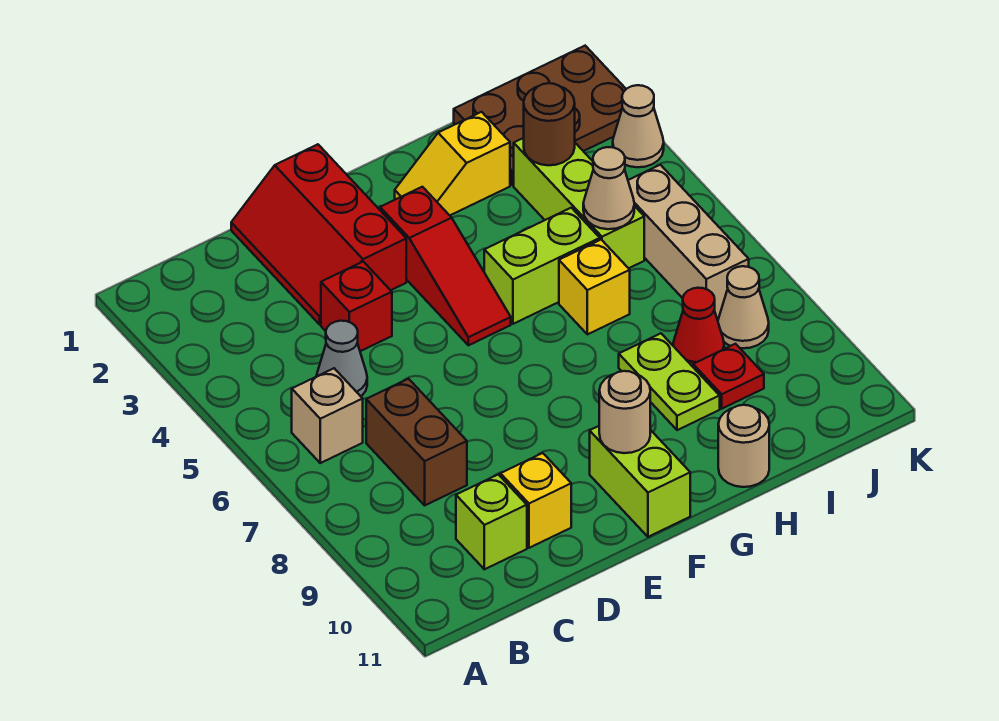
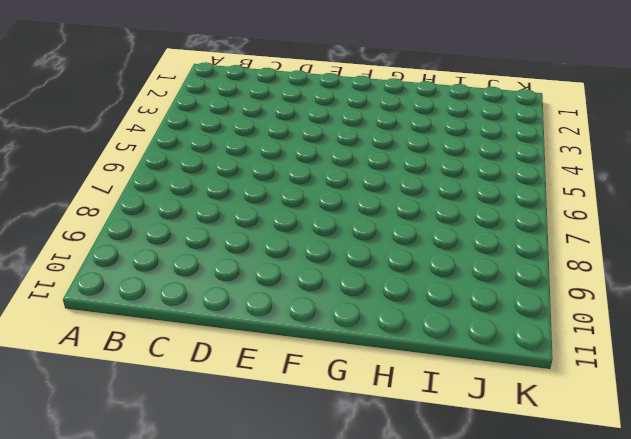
none -> tan 1x1 brick [292,368,363,463]
none -> grey 1x1 cone [317,321,367,396]
none -> brown 1x2 brick [366,379,467,505]

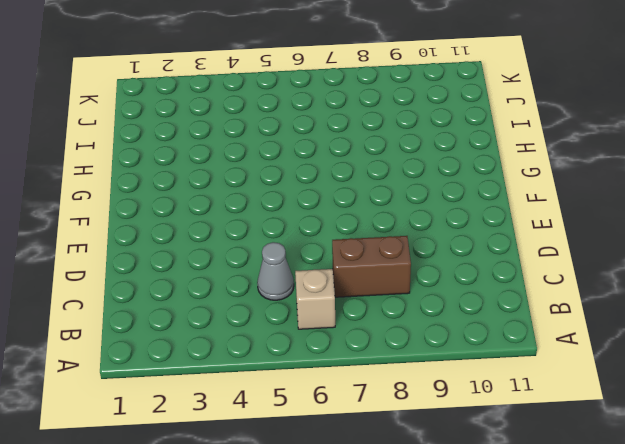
none -> lime 1x1 brick [456,474,527,569]
none -> red 2x3 slope [231,144,406,324]
none -> red 1x1 brick [321,262,392,351]

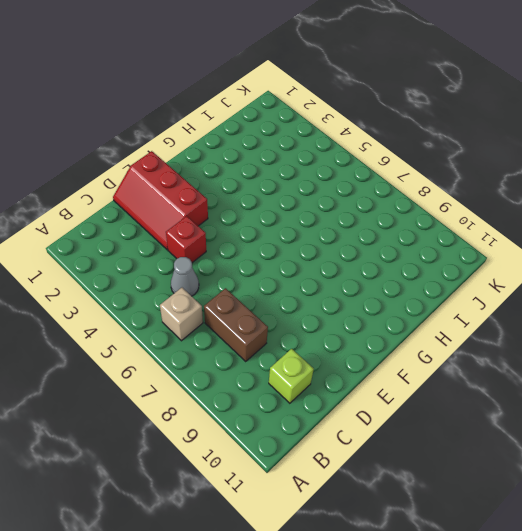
none -> yellow 1x1 brick [500,453,571,548]
none -> red 1x3 slope [380,187,511,345]
none -> lime 1x2 brick [590,426,690,537]

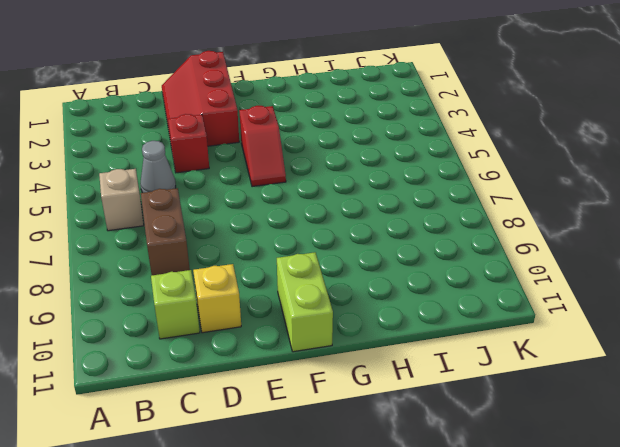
red 1x2 slope [239,106,286,187] -> red 1x3 slope [380,187,511,345]
none -> yellow 1x2 slope [395,112,510,215]
none -> lime 1x2 brick [484,208,600,324]
none -> yellow 1x1 brick [559,240,630,334]

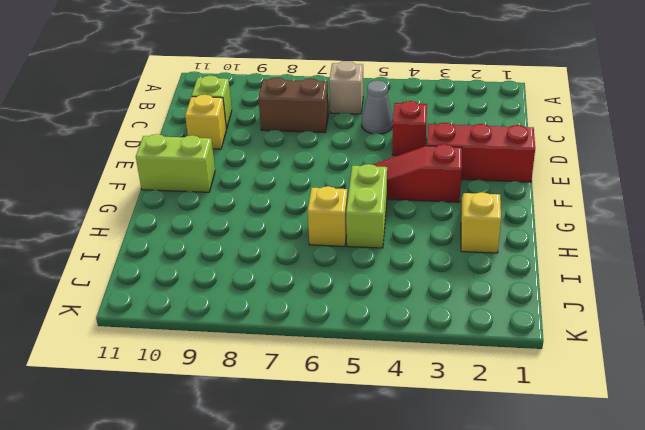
none -> lime 1x2 plate [619,333,720,430]
none -> tan 1x1 round brick [718,405,769,487]
none -> brown 2x3 plate [454,46,626,185]

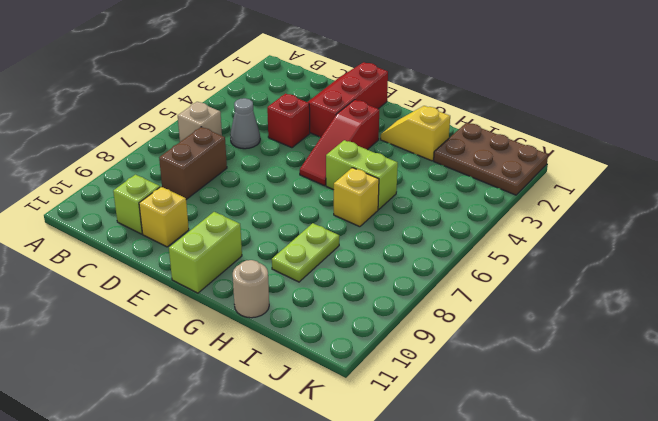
none -> lime 1x3 brick [514,138,644,268]
none -> red 1x1 cone [673,288,724,367]
none -> red 1x1 plate [693,344,764,409]

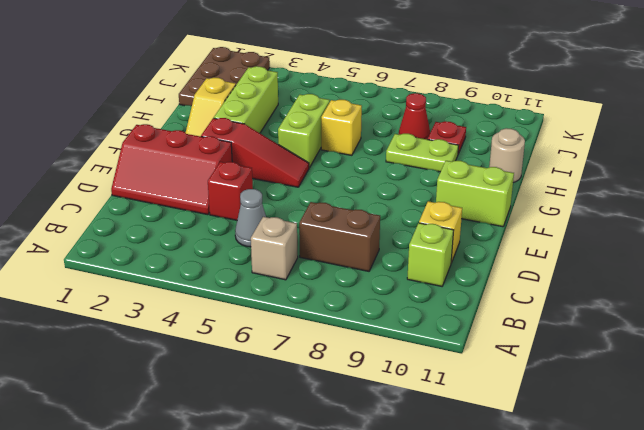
lime 1x3 brick [214,66,278,133] -> lime 1x3 brick turned to [514,138,644,268]
none -> tan 1x3 brick [628,165,749,318]
none -> tan 1x1 cone [718,266,769,348]
none -> tan 1x1 cone [613,85,664,167]

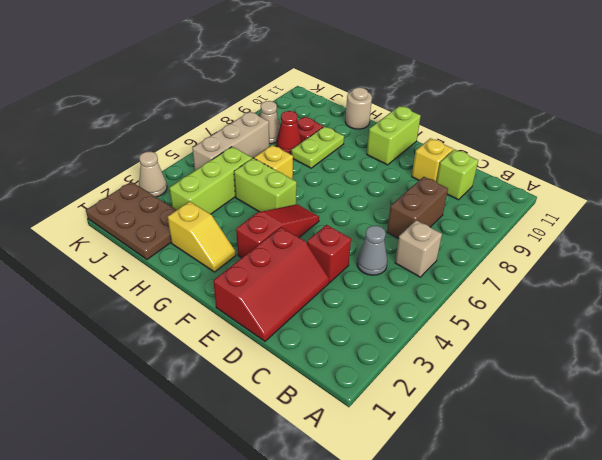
none -> tan 1x1 round brick [599,371,650,453]
none -> brown 1x1 round brick [524,83,575,165]
none -> tan 1x1 cone [583,147,634,229]

